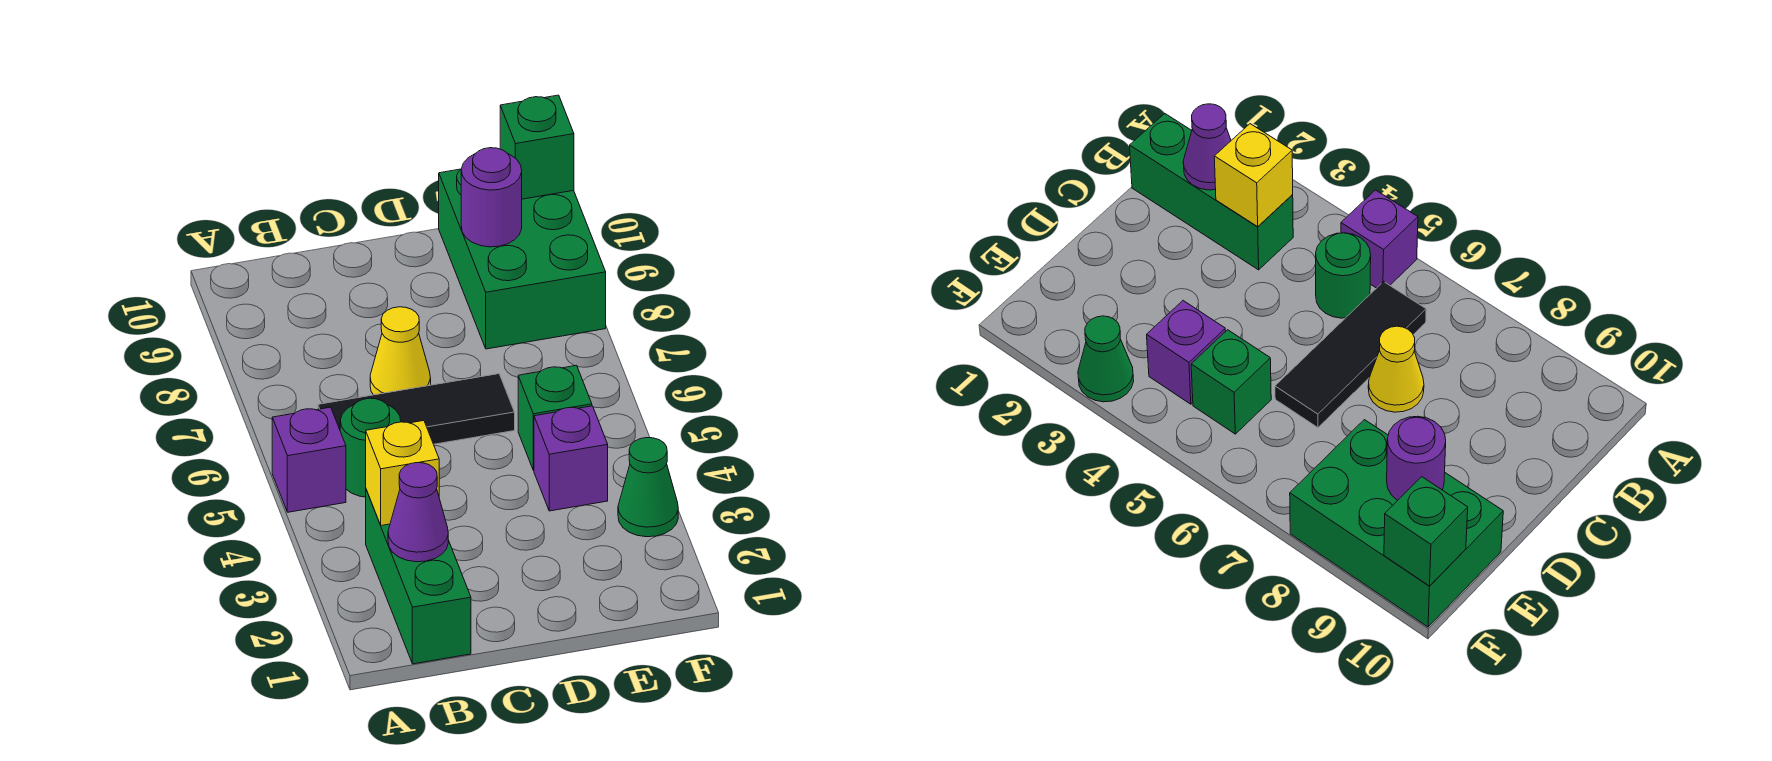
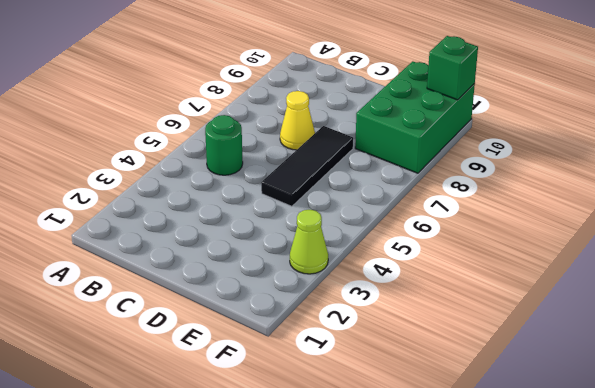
black 1x3 tile [261,126,353,206] -> black 1x3 tile turned to [318,374,515,444]
lime 1x1 cone [290,210,328,274] -> green 1x1 cone [618,438,678,537]
none -> purple 1x1 brick [272,407,346,512]
none -> green 1x3 brick [366,490,471,664]
none -> purple 1x1 brick [534,406,608,511]

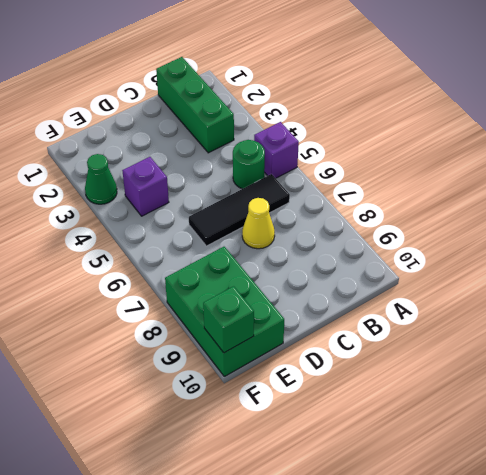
none -> green 1x1 brick [518,365,592,470]
none -> purple 1x1 cone [388,463,448,562]
none -> yellow 1x1 brick [366,421,439,526]

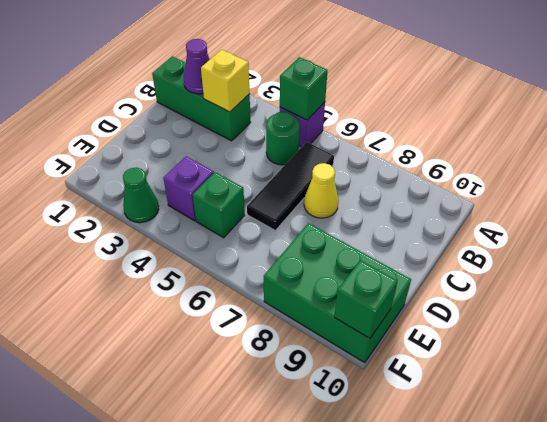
green 1x1 brick [280,57,328,120] -> none
none -> purple 1x1 round brick [461,148,522,247]

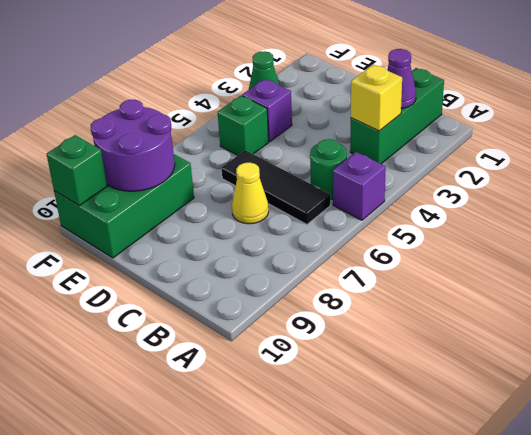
purple 2x2 round brick [91,100,175,191] -> purple 1x1 round brick [461,148,522,247]

